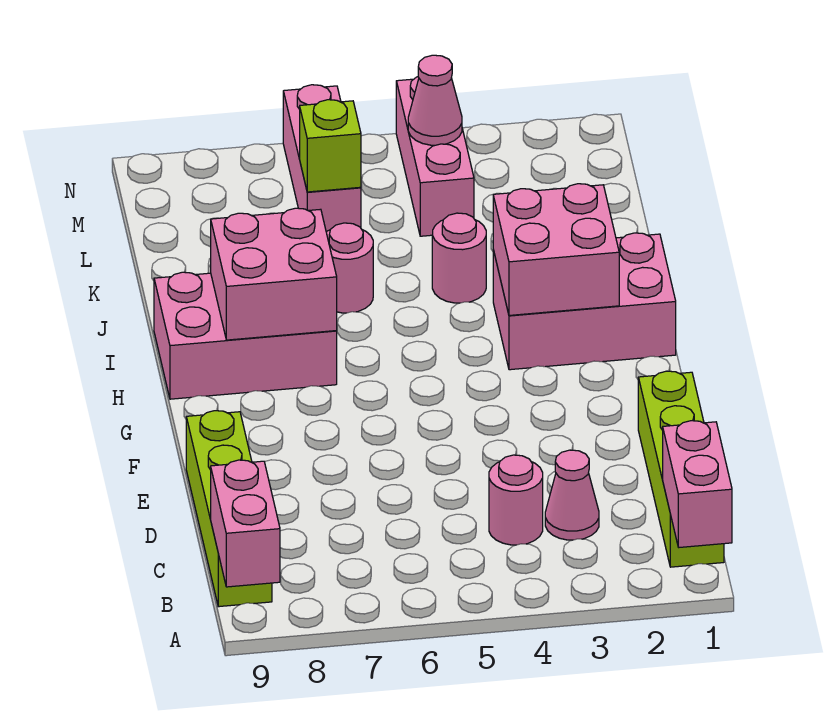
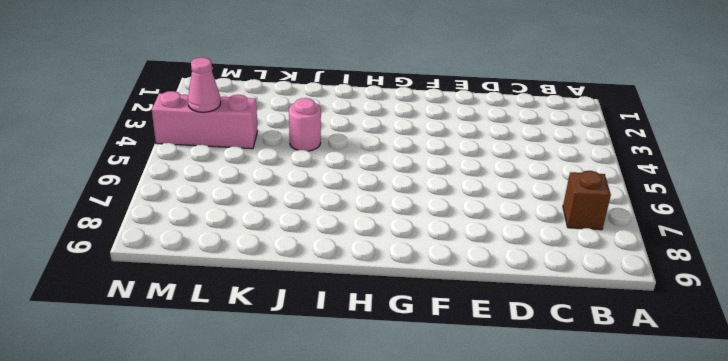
brown 1x1 brick [563,171,611,230] -> none
none -> lime 1x4 brick [638,371,724,567]
none -> lime 1x4 brick [186,411,272,607]
none -> pink 1x1 cone [545,450,599,540]

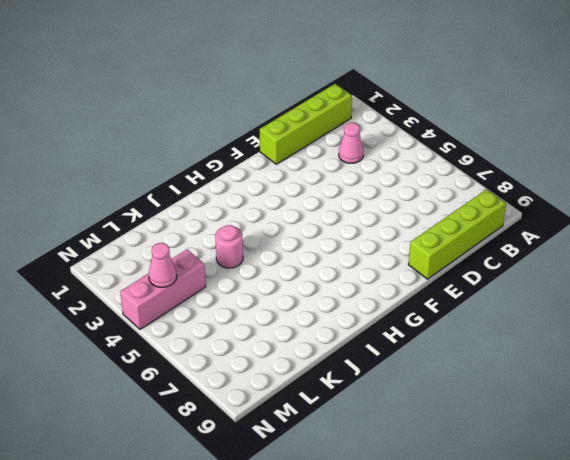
none -> pink 1x1 round brick [489,455,543,545]
none -> pink 2x3 brick [493,233,676,370]
none -> pink 2x3 brick [154,272,337,399]

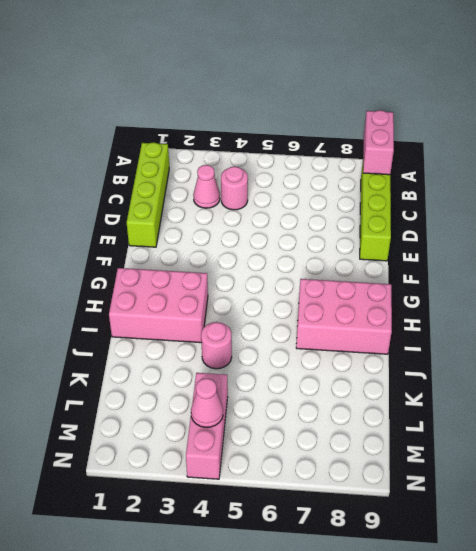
none -> pink 1x1 round brick [326,223,373,313]
none -> pink 1x3 brick [283,85,361,232]
none -> pink 1x2 brick [663,421,732,547]

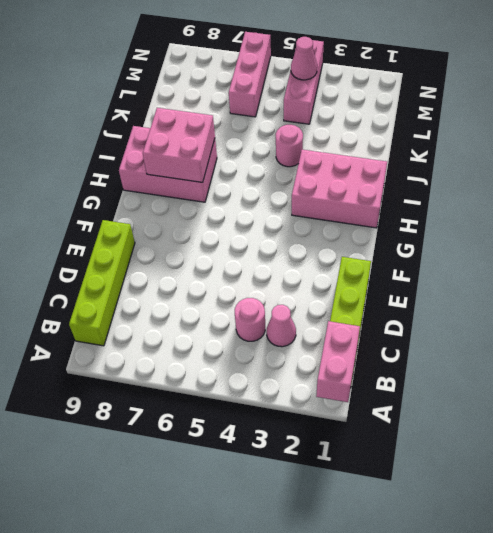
none -> pink 1x1 round brick [326,223,373,313]
none -> pink 1x2 brick [211,460,280,587]
none -> pink 2x2 brick [493,184,619,315]

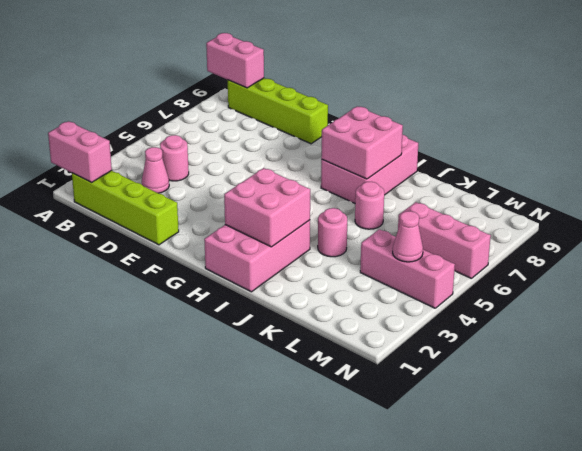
none -> lime 1x1 brick [300,100,361,192]

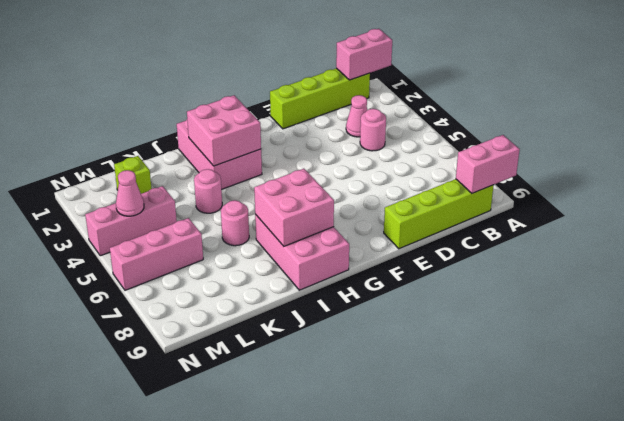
lime 1x1 brick [114,156,152,194] -> lime 1x1 brick moved to [300,100,361,192]

